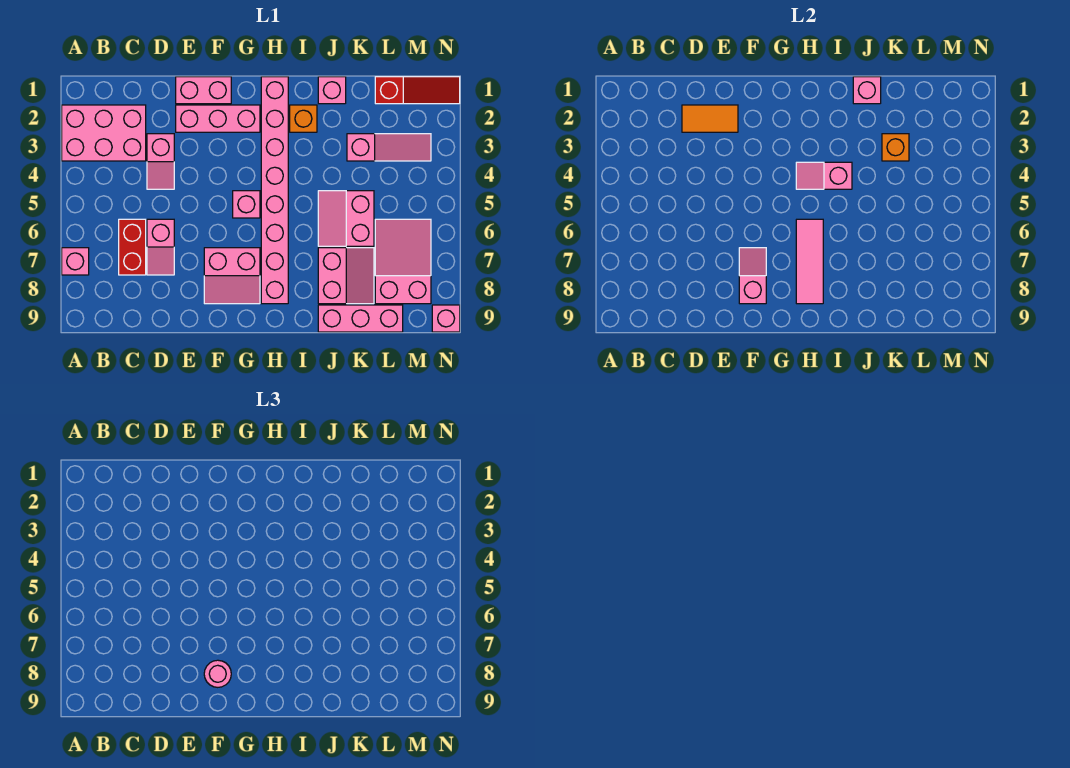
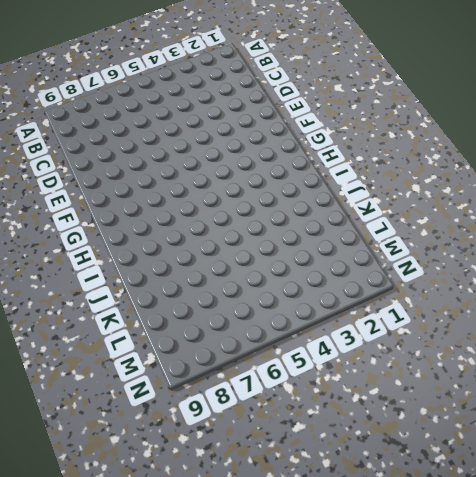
none -> pink 2x3 brick [62,105,146,161]
none -> pink 1x1 brick [62,248,89,275]
none -> red 1x2 brick [119,219,146,275]

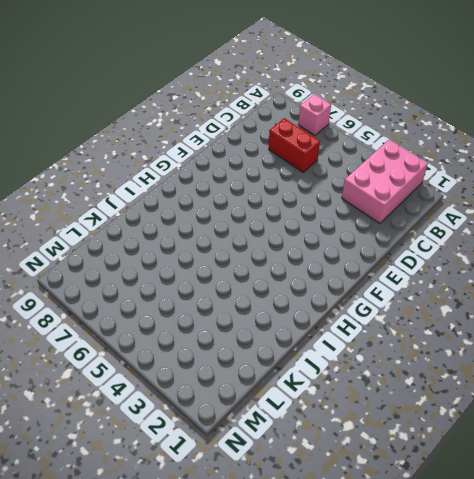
none -> pink 1x2 slope [147,134,174,189]
none -> pink 1x2 slope [147,219,174,275]
none -> pink 1x2 brick [176,77,231,104]

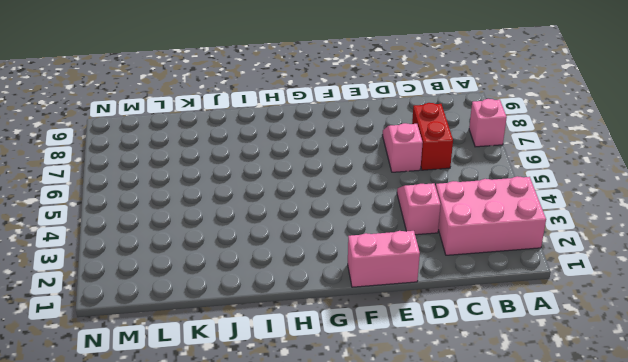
none -> pink 1x3 brick [176,105,260,132]
none -> pink 2x2 slope [204,248,260,304]
none -> pink 1x1 brick [233,191,260,218]

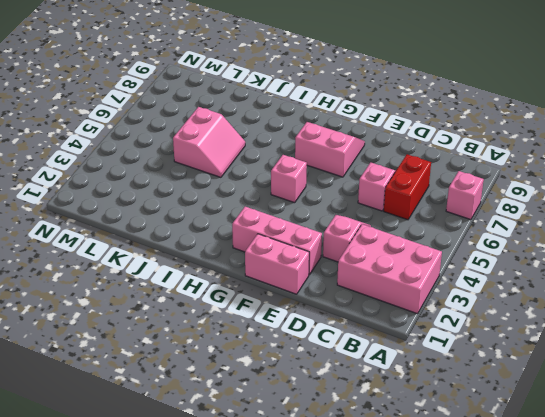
none -> pink 1x8 brick [261,77,288,304]
none -> orange 1x1 brick [290,105,317,132]
none -> pink 1x1 brick [318,77,346,104]

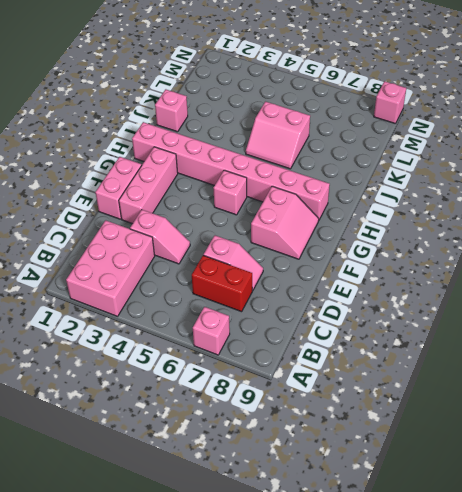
none -> orange 1x1 brick [290,105,317,132]
none -> pink 2x2 slope [318,248,374,304]
none -> pink 1x3 brick [318,305,403,332]

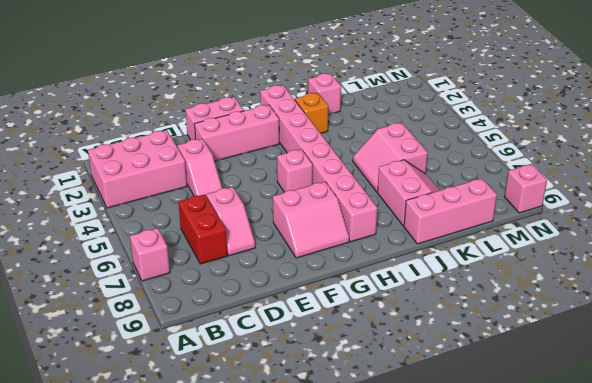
none -> pink 1x3 slope [347,134,431,161]
none -> red 1x3 slope [375,77,460,104]
none -> pink 2x3 slope [375,219,431,304]

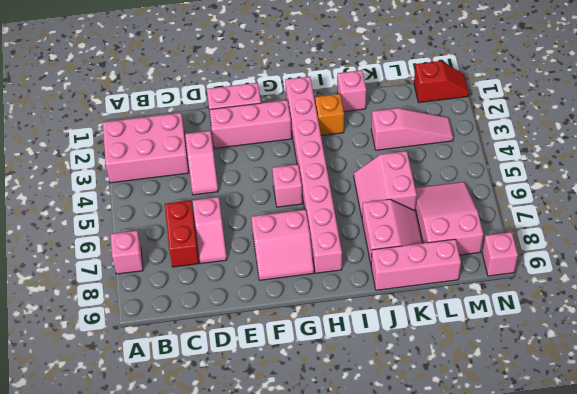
red 1x2 slope [414,61,469,103] -> red 1x3 slope [375,77,460,104]
none -> orange 1x2 tile [682,105,738,132]
none -> pink 1x2 slope [739,248,766,304]
none -> pink 1x2 slope [796,162,852,189]

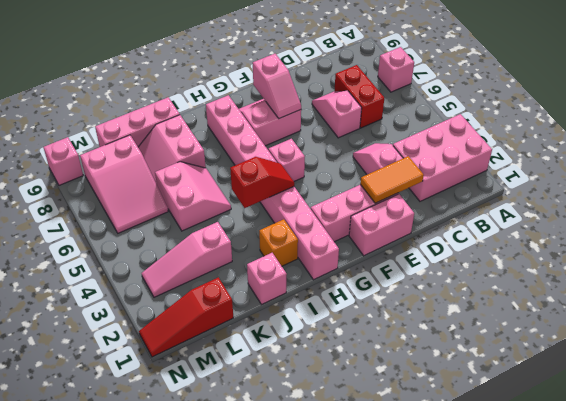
red 1x2 slope [230,157,294,208] -> pink 1x2 slope [796,162,852,189]
none -> pink 1x3 tile [796,219,823,304]
none -> pink 1x1 brick [853,77,881,104]
none -> orange 1x1 brick [882,134,909,161]

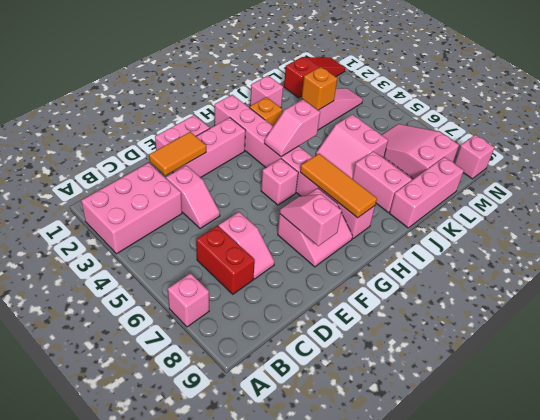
orange 1x3 tile [300,154,377,218] -> pink 1x3 tile [796,219,823,304]
none -> pink 1x1 brick [853,77,881,104]
none -> pink 1x1 round brick [204,660,231,687]

